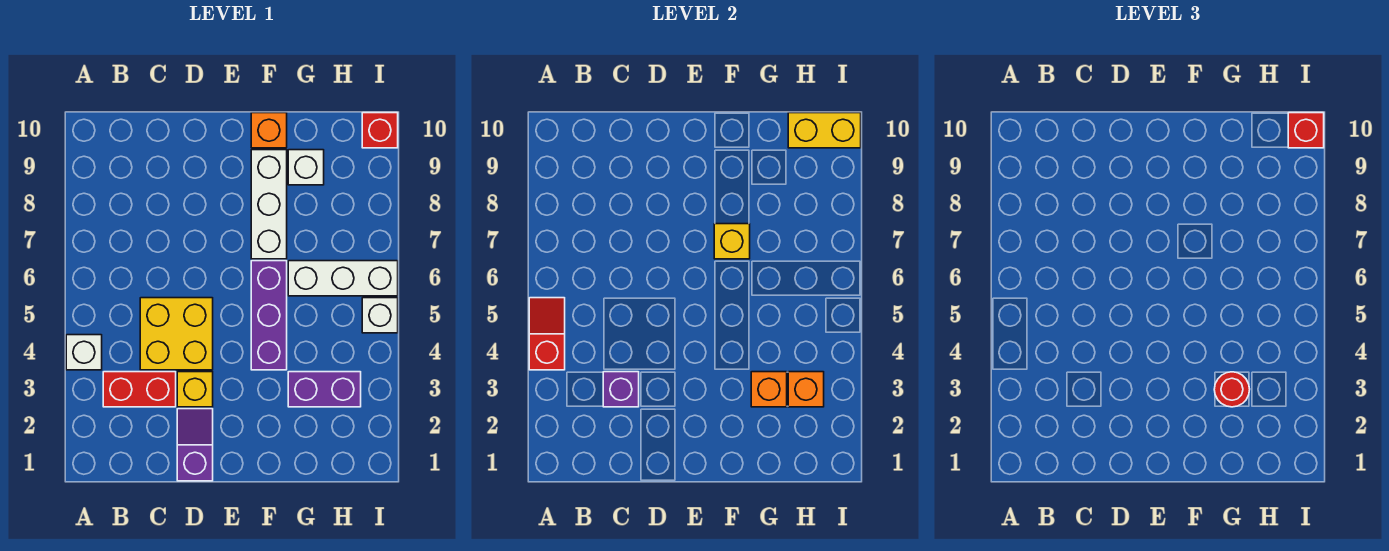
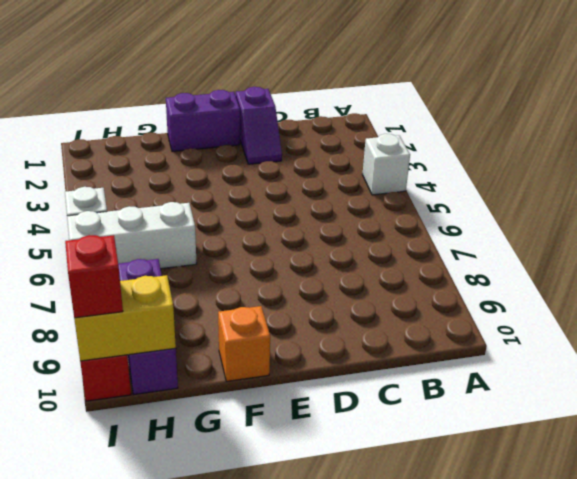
purple 1x2 brick [166,90,240,152] -> purple 1x2 brick moved to [288,372,361,407]
purple 1x3 brick [118,259,178,394] -> purple 1x3 brick moved to [251,261,287,370]
none -> red 1x2 brick [103,372,176,407]
none -> yellow 2x2 brick [140,298,213,370]
none -> yellow 1x1 brick [177,372,213,407]

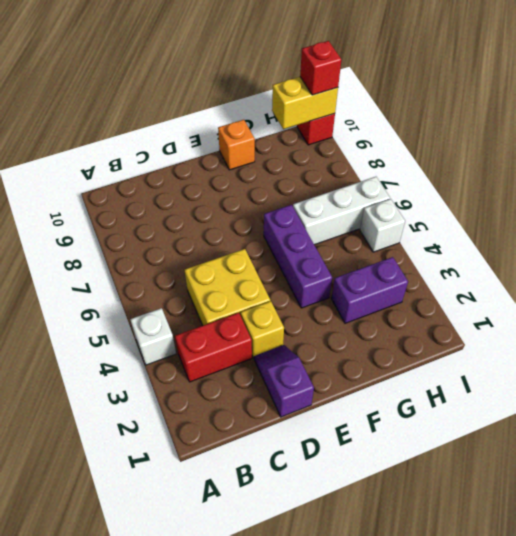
none -> white 1x3 brick [251,150,287,259]
none -> white 1x1 brick [288,150,324,185]
none -> red 1x2 slope [529,298,565,370]

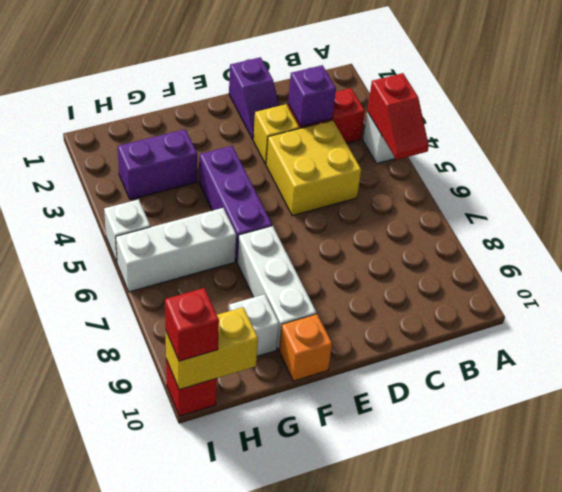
none -> yellow 1x1 brick [714,224,750,259]
none -> orange 1x1 brick [751,372,787,407]
none -> orange 1x1 brick [788,372,824,407]

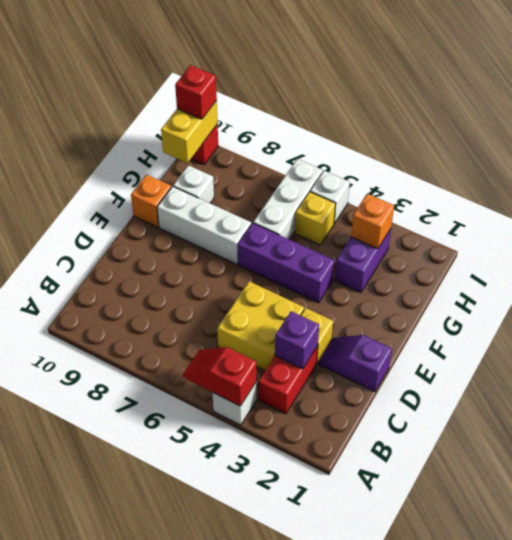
yellow 1x1 brick [295,192,336,245] -> yellow 1x1 brick moved to [714,224,750,259]
none -> orange 1x1 brick [751,372,787,407]
none -> red 1x1 round brick [1214,372,1250,407]

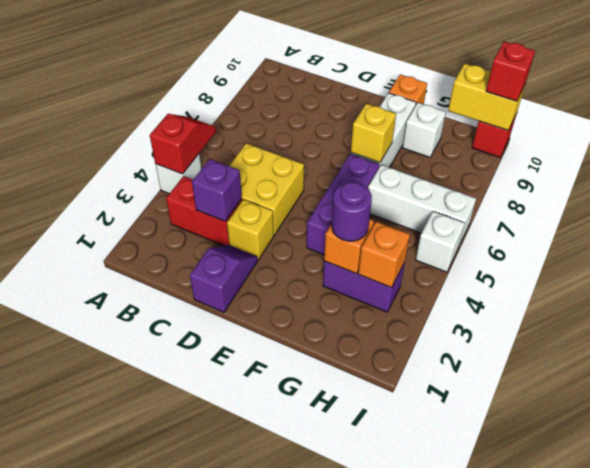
purple 1x1 round brick [332,182,372,241] -> red 1x1 round brick [1214,372,1250,407]

